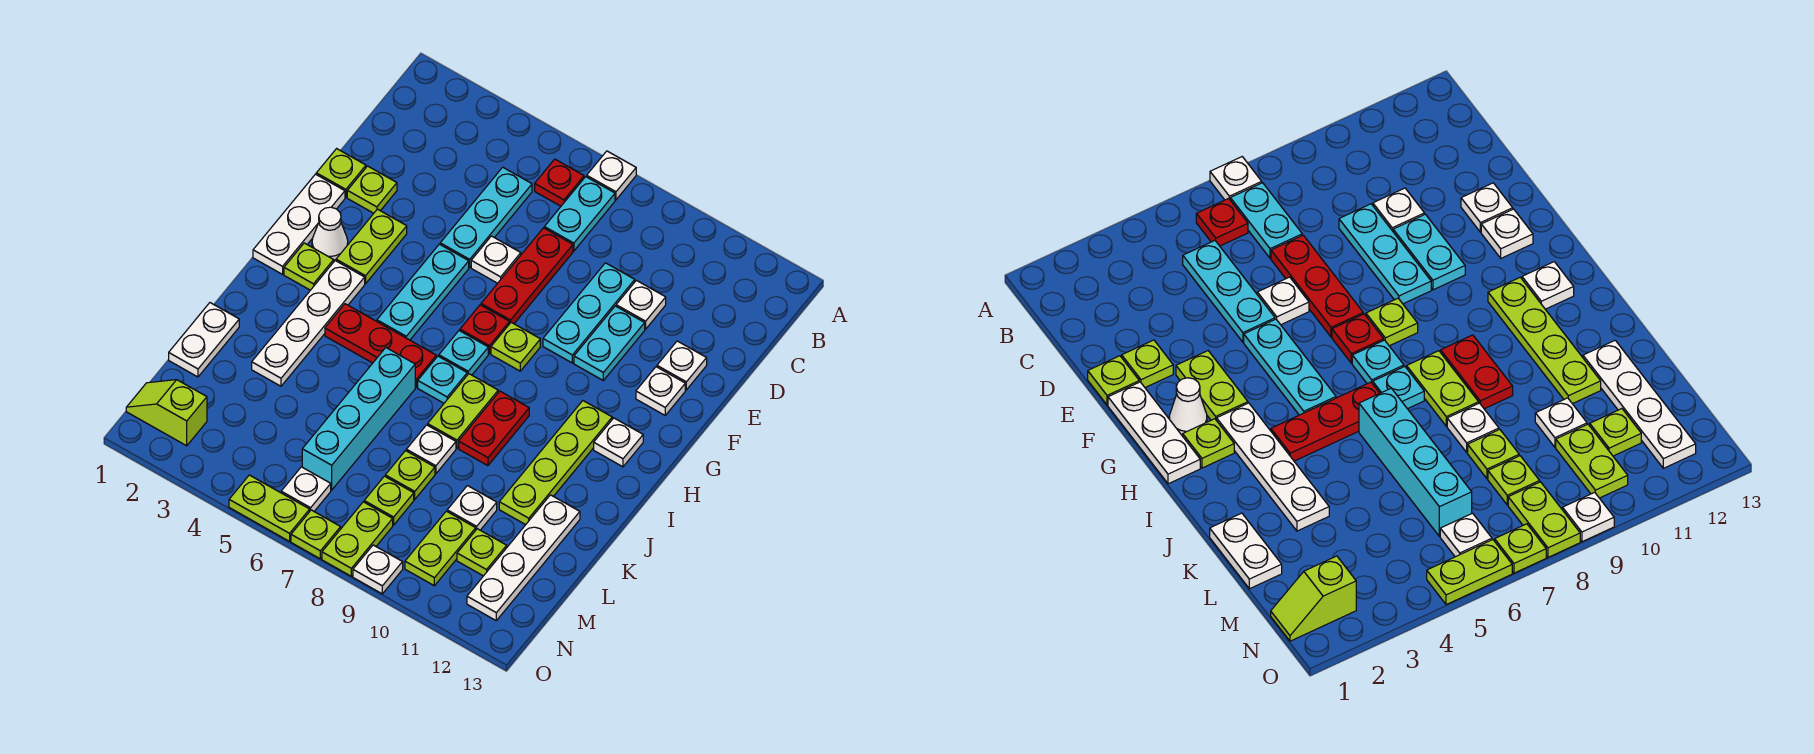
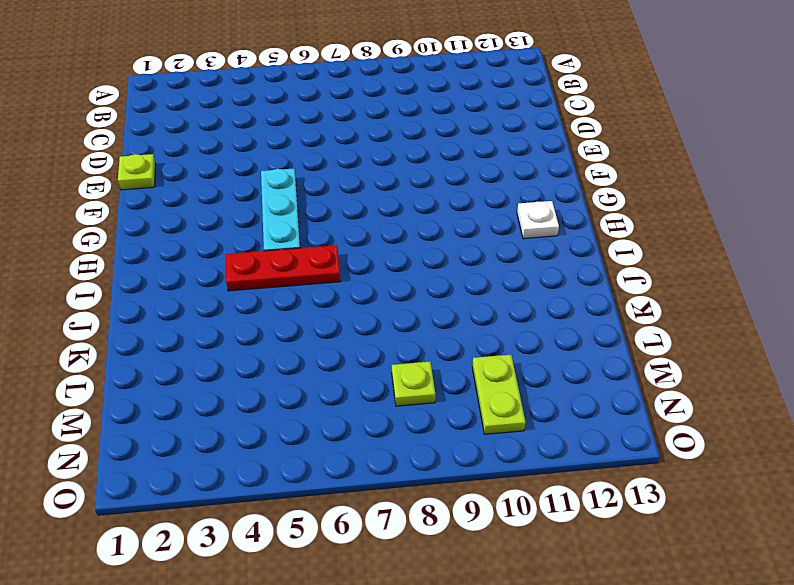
none -> white 1x1 plate [587,151,636,200]
none -> red 1x1 plate [535,159,584,206]
none -> cyan 1x2 plate [544,177,615,251]
none -> cyan 1x3 plate [440,167,532,267]

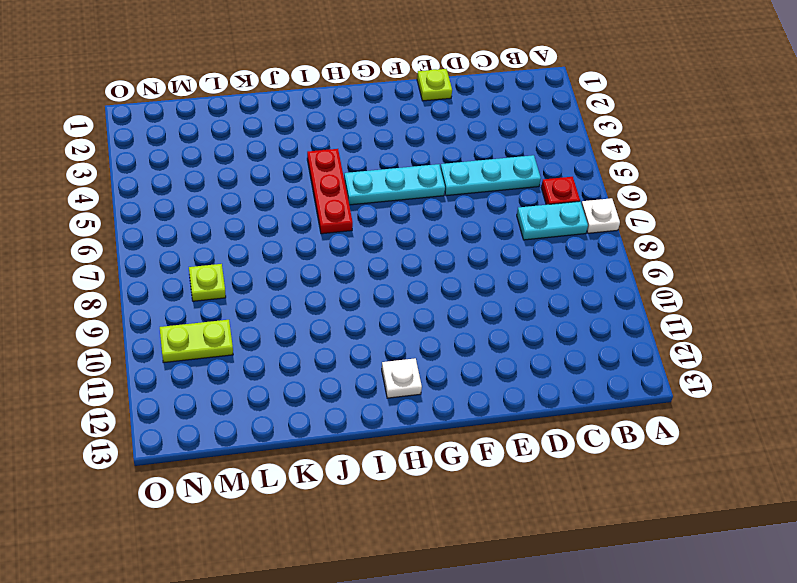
none -> red 1x3 plate [481,228,573,324]
none -> cyan 1x3 plate [543,263,635,363]
none -> white 1x1 plate [616,280,666,329]
none -> lime 1x1 plate [347,166,397,213]

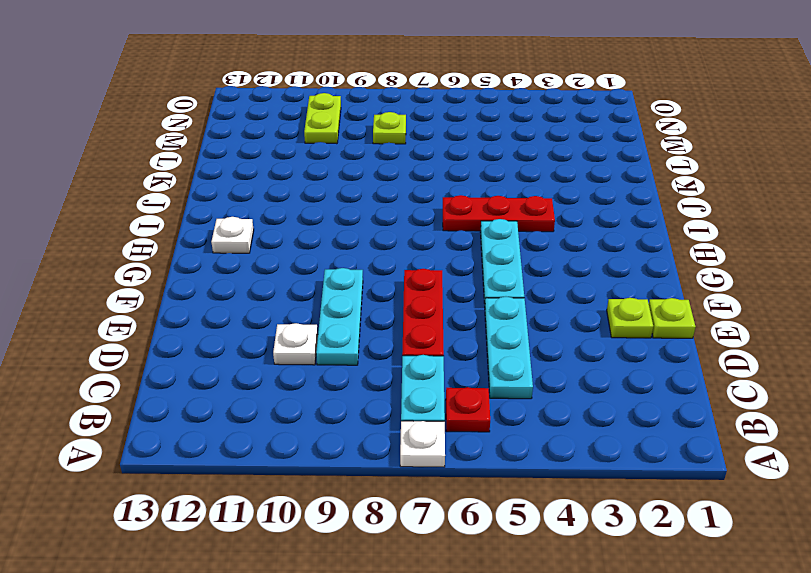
none -> white 1x1 plate [471,236,521,283]
none -> cyan 1x2 plate [574,306,645,380]
none -> white 1x1 plate [657,341,707,390]
none -> white 1x3 plate [253,174,345,274]

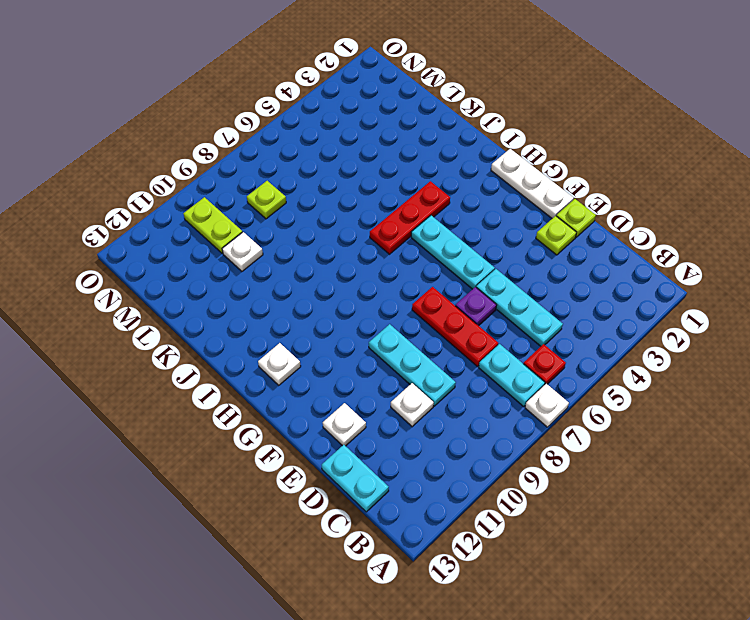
cyan 1x2 plate [322,445,389,512] -> cyan 1x2 plate moved to [574,306,645,380]
purple 1x1 plate [455,287,497,326] -> white 1x1 plate [471,236,521,283]
none -> lime 1x2 plate [336,209,407,284]
none -> white 1x1 plate [636,367,685,415]
none -> white 1x1 cone [312,207,348,260]
none -> red 1x1 plate [460,305,510,354]

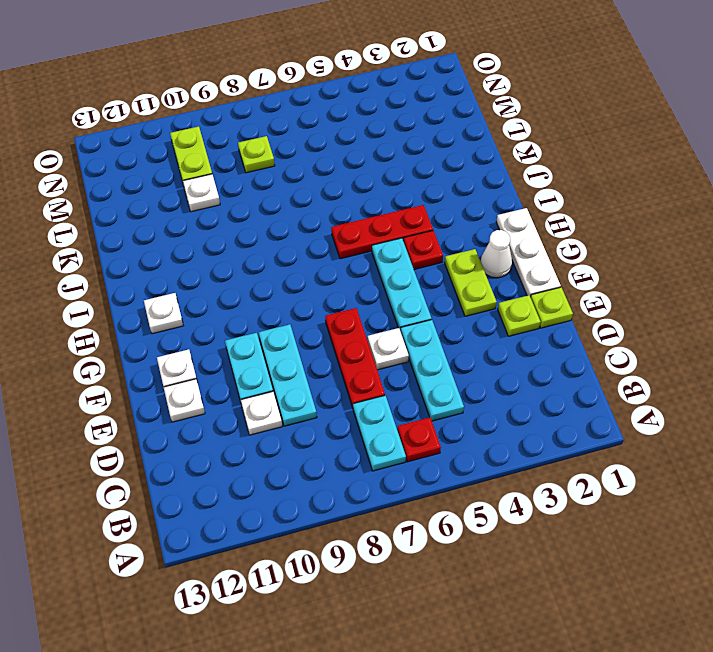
red 1x1 plate [403,231,443,269] -> red 1x1 plate moved to [460,305,510,354]
none -> white 1x1 plate [587,151,636,200]
none -> lime 1x1 plate [491,322,540,371]
none -> lime 1x1 plate [284,243,334,290]
none -> white 1x4 plate [252,261,365,386]

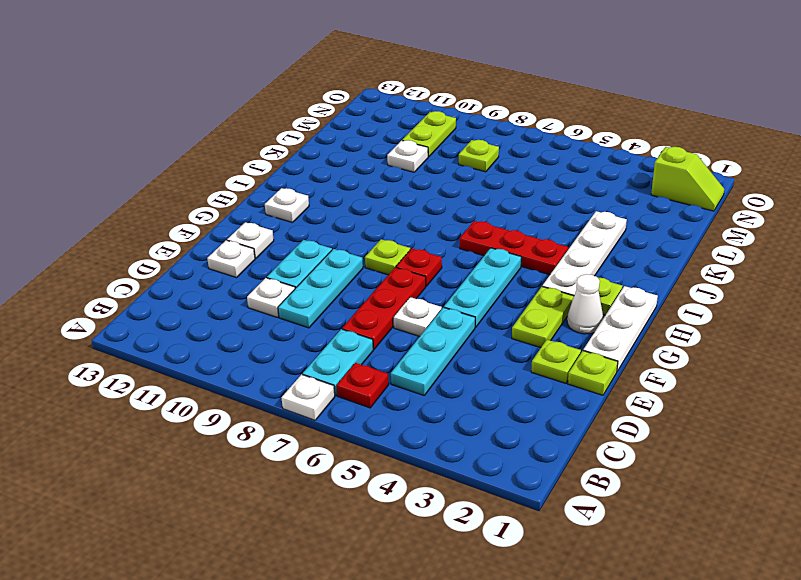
none -> cyan 1x1 plate [439,331,488,375]
none -> lime 1x4 plate [499,401,612,525]
none -> cyan 1x1 plate [418,356,467,403]
none -> lime 1x2 plate [428,374,498,448]

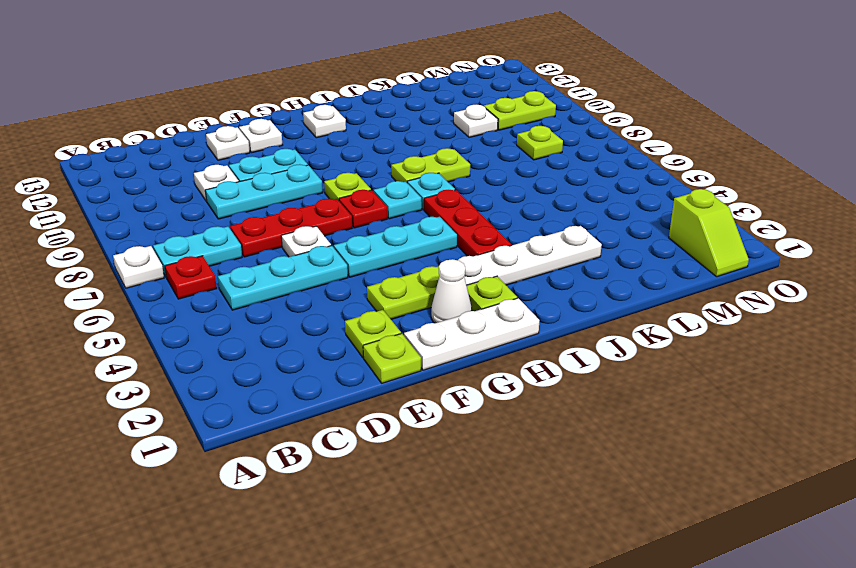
none -> lime 1x4 plate [499,401,612,525]
none -> red 1x2 plate [459,391,529,466]
none -> cyan 1x4 brick [302,348,415,490]
none -> white 1x2 plate [169,303,239,377]

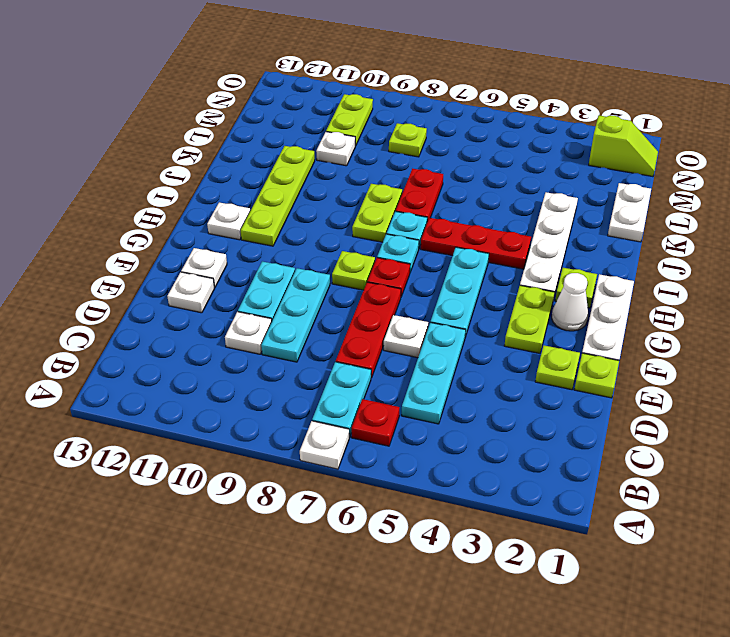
red 1x2 plate [396,169,443,222] -> red 1x2 plate moved to [459,391,529,466]
none -> cyan 1x4 brick [302,348,415,490]
none -> white 1x1 plate [406,425,456,474]
none -> white 1x4 plate [467,495,580,620]
none -> lime 1x1 plate [385,451,435,499]

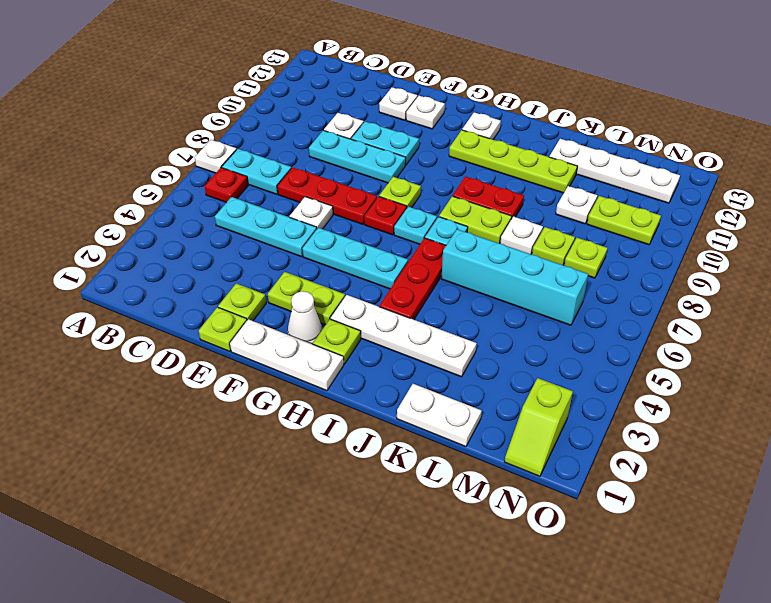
none -> lime 1x1 plate [457,529,507,576]
none -> white 1x1 plate [281,467,331,511]
none -> lime 1x2 plate [322,502,393,576]
none -> lime 1x2 plate [229,475,310,541]

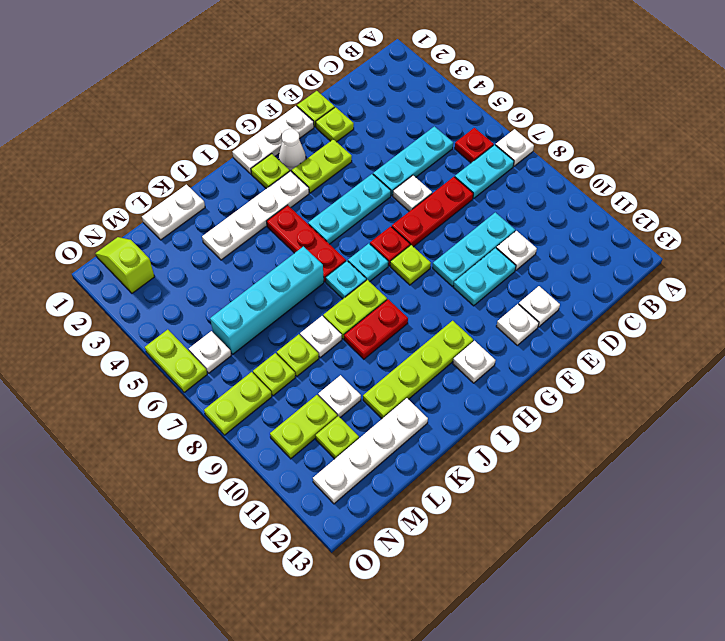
none -> lime 1x1 plate [291,510,341,559]
none -> white 1x1 plate [353,545,403,594]

